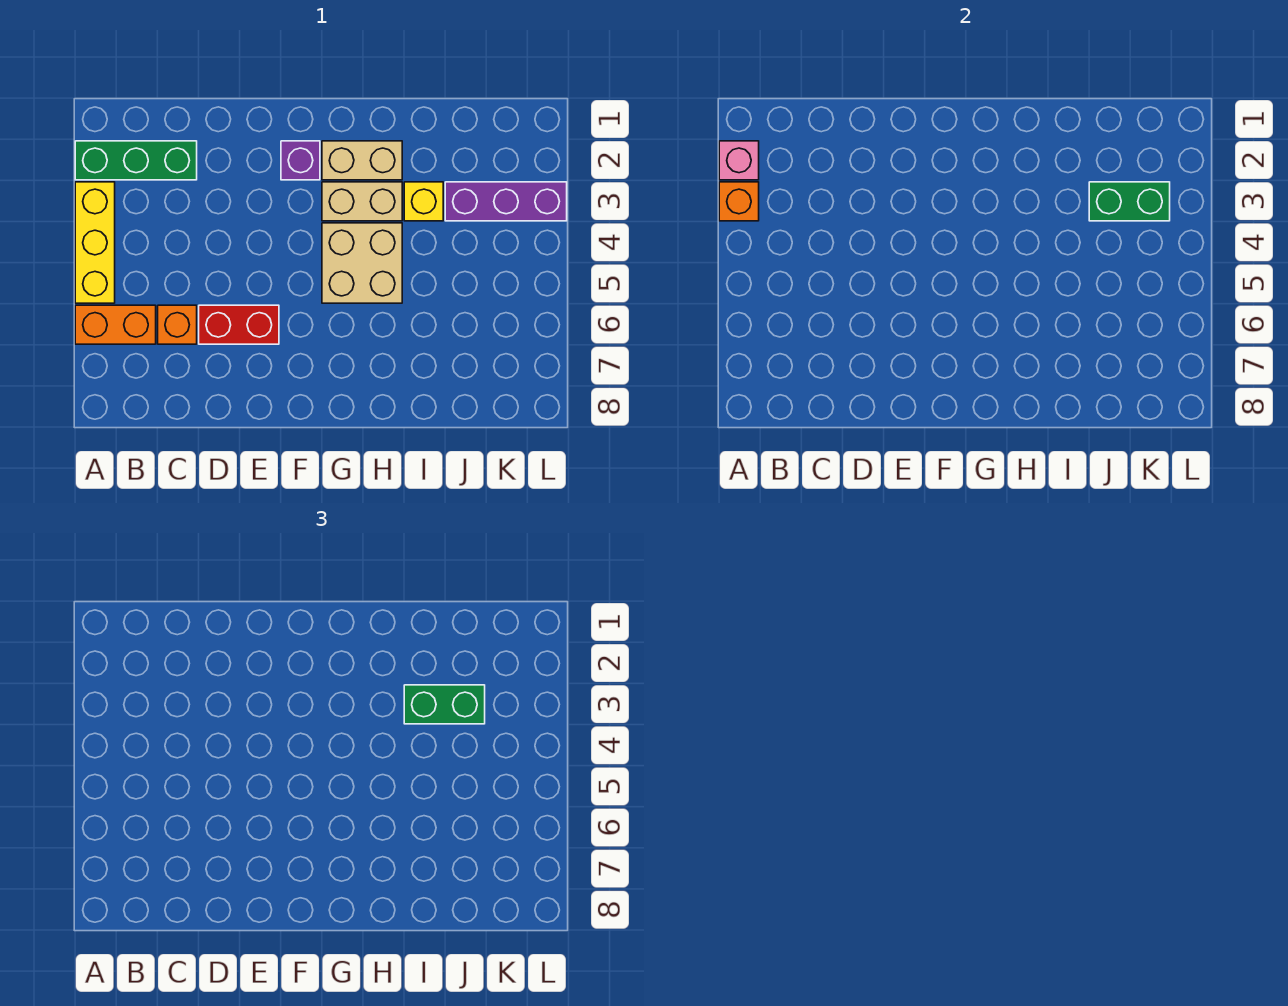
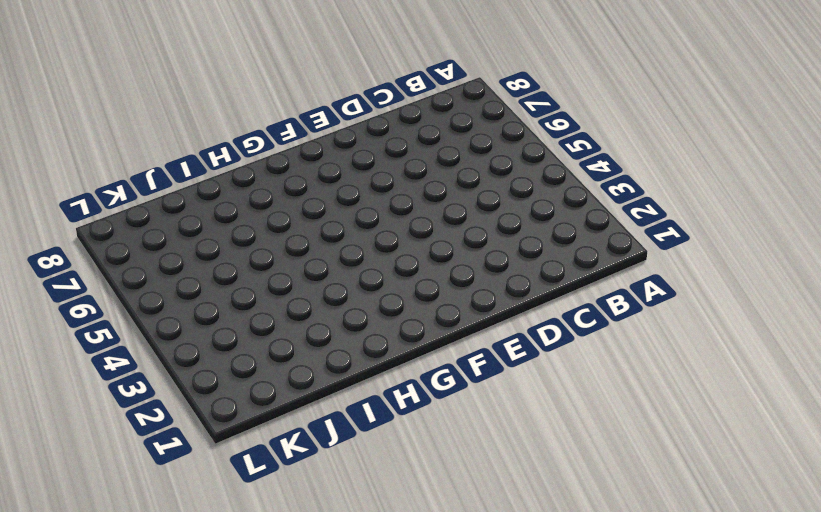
none -> green 1x3 brick [75,141,197,180]
none -> yellow 1x3 brick [75,182,115,303]
none -> orange 1x2 brick [75,305,156,344]

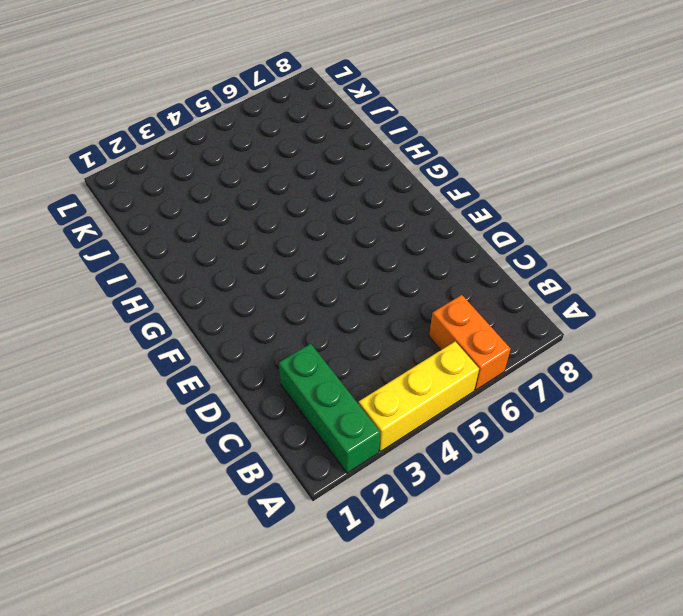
none -> orange 1x1 brick [158,305,197,344]
none -> red 1x2 brick [199,305,279,344]
none -> purple 1x1 brick [281,141,320,180]

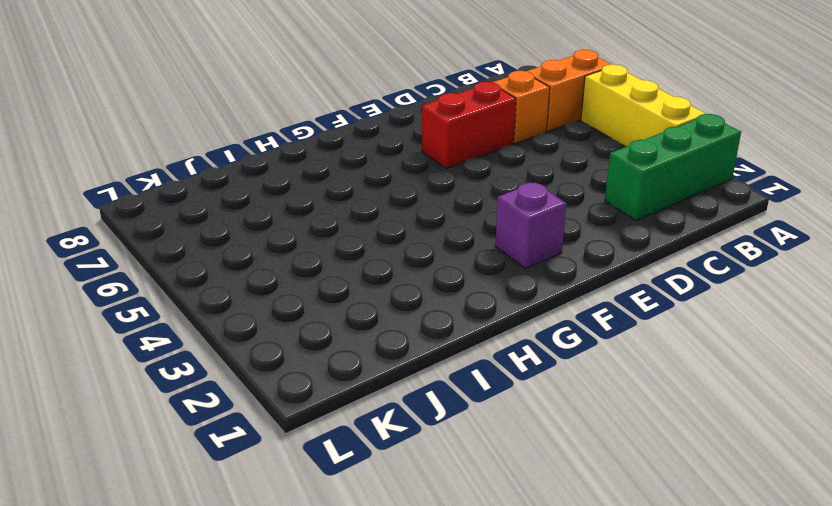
none -> tan 1x2 brick [322,141,402,180]
none -> tan 1x2 brick [322,182,402,221]
none -> tan 2x2 brick [322,223,402,303]

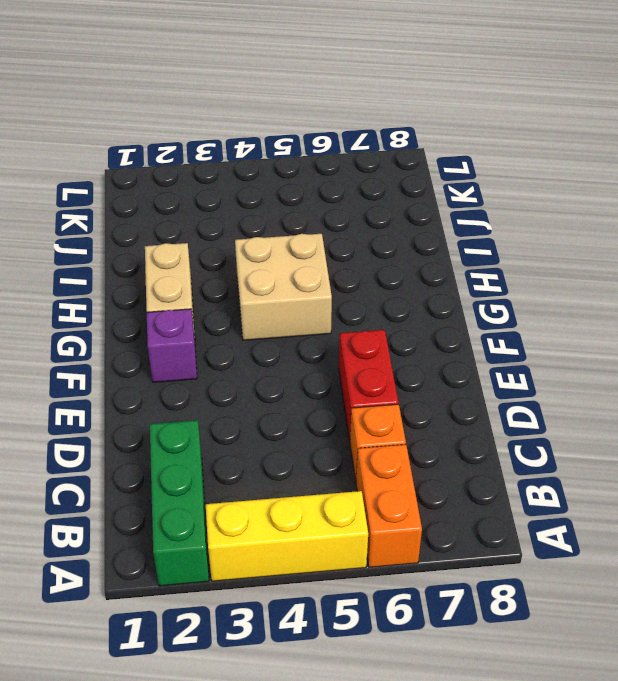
none -> tan 1x2 brick [322,182,402,221]
none -> yellow 1x1 brick [404,182,443,221]
none -> purple 1x3 brick [445,182,567,221]

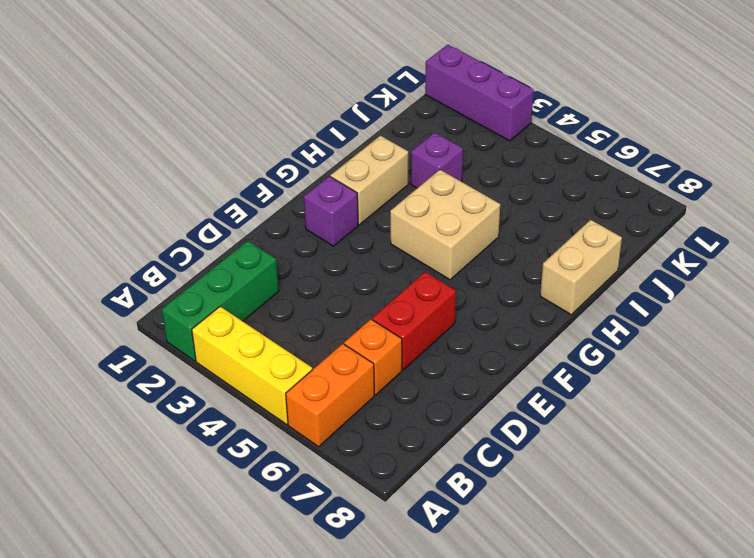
tan 1x2 brick [540,220,622,315] -> tan 1x2 brick moved to [322,182,402,221]
purple 1x1 brick [411,132,463,188] -> yellow 1x1 brick [404,182,443,221]
purple 1x3 brick [425,44,534,141] -> purple 1x3 brick turned to [445,182,567,221]
none -> pink 1x1 brick [719,141,759,180]
none -> orange 1x1 brick [719,182,759,221]
none -> green 1x2 brick [1089,182,1170,221]

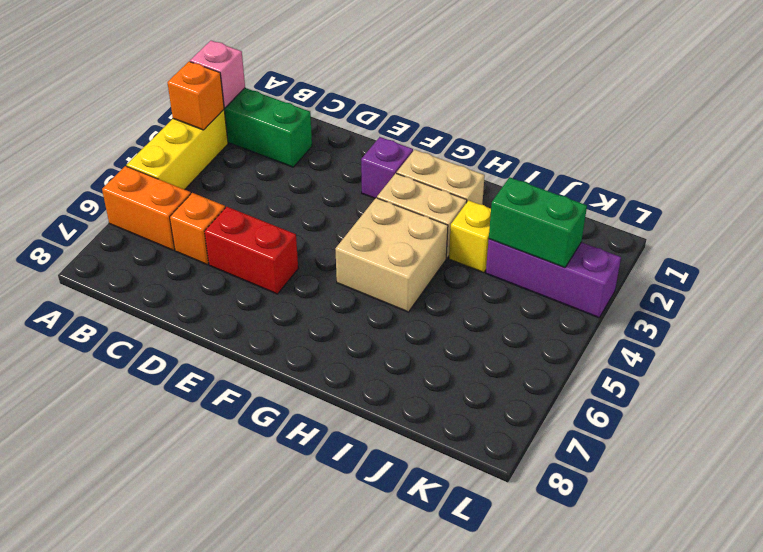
none -> green 1x2 brick [404,685,485,724]

